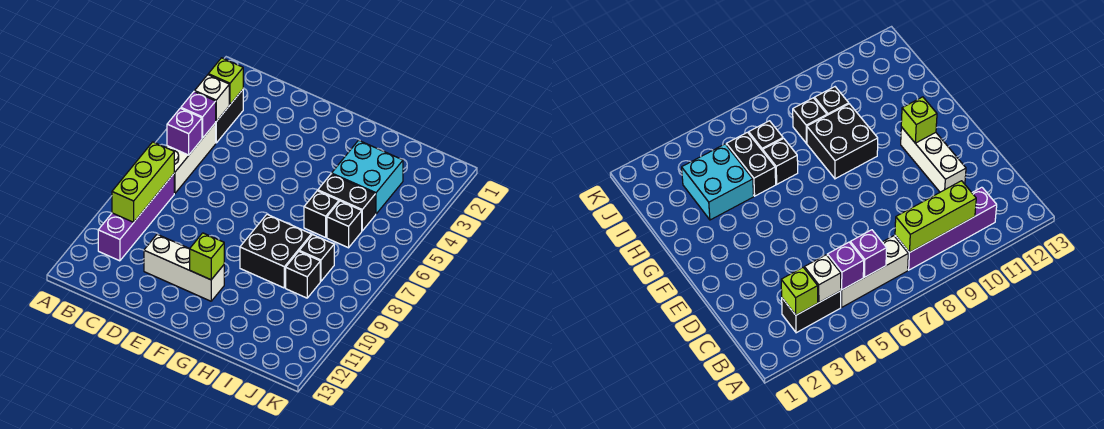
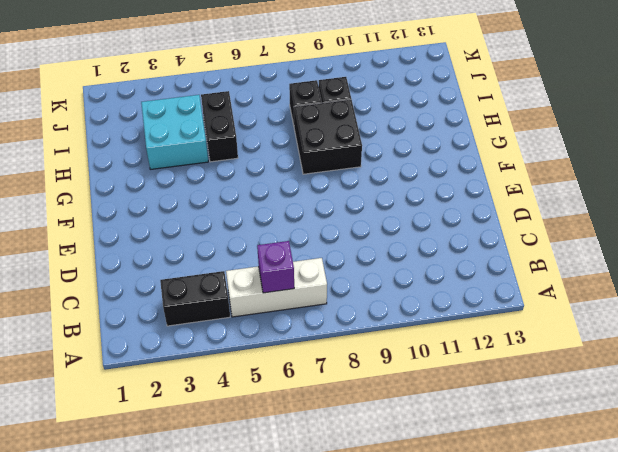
none -> purple 1x4 brick [98,174,174,261]
none -> white 1x3 brick [144,234,224,301]
none -> black 1x1 brick [304,191,339,237]

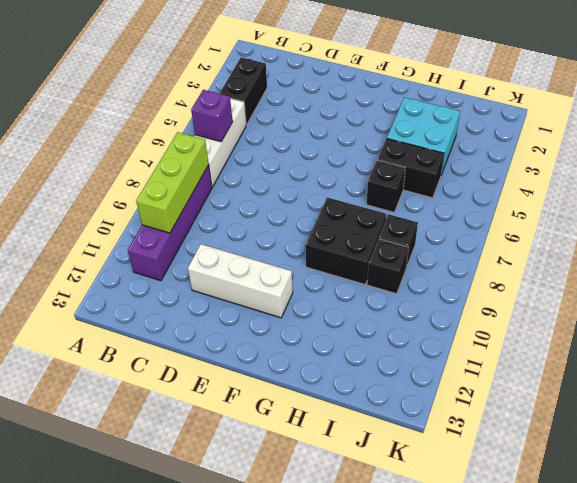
none -> black 1x1 brick [327,201,362,248]
none -> lime 1x1 brick [208,58,243,105]
none -> white 1x1 brick [195,75,229,121]

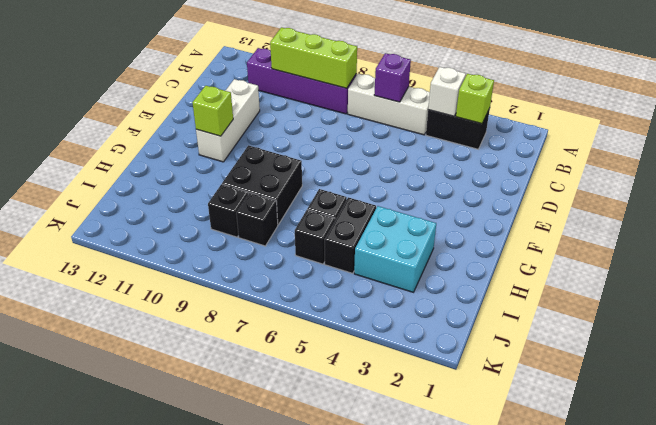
none -> purple 1x1 brick [181,91,216,138]

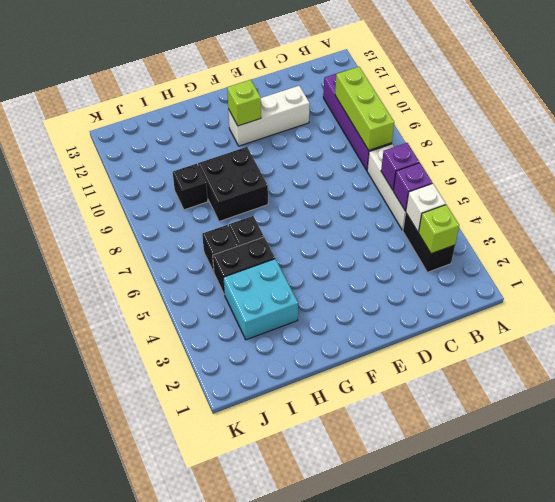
none -> black 1x1 brick [299,235,334,281]

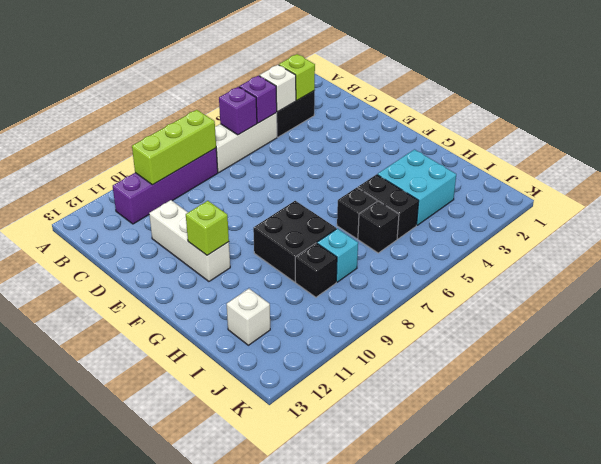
cyan 1x1 brick [317,229,358,282] -> black 1x1 brick [299,235,334,281]
white 1x1 brick [227,289,270,345] -> none

